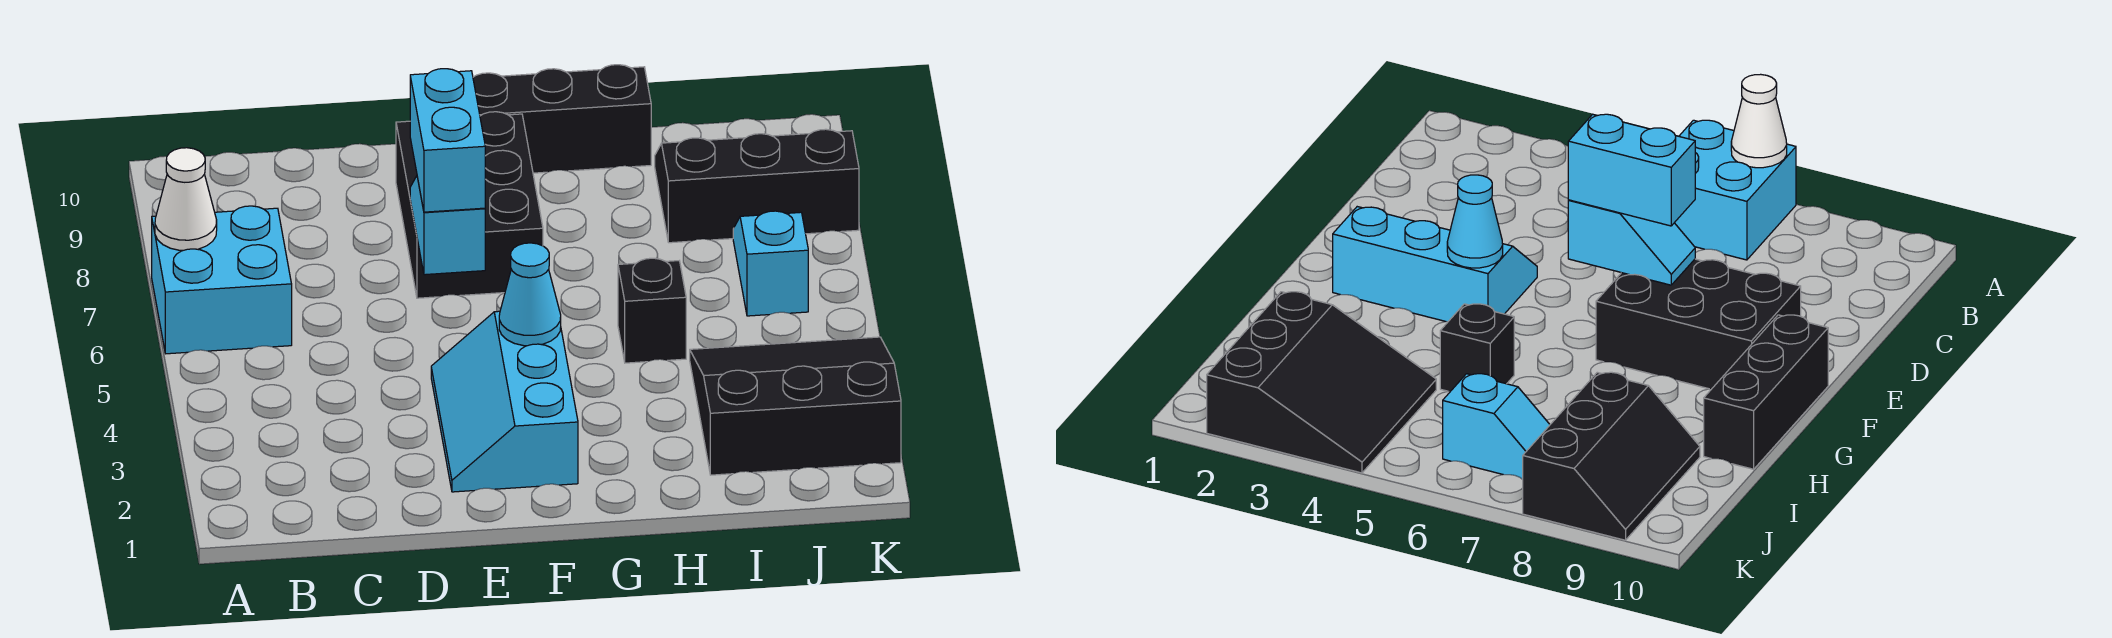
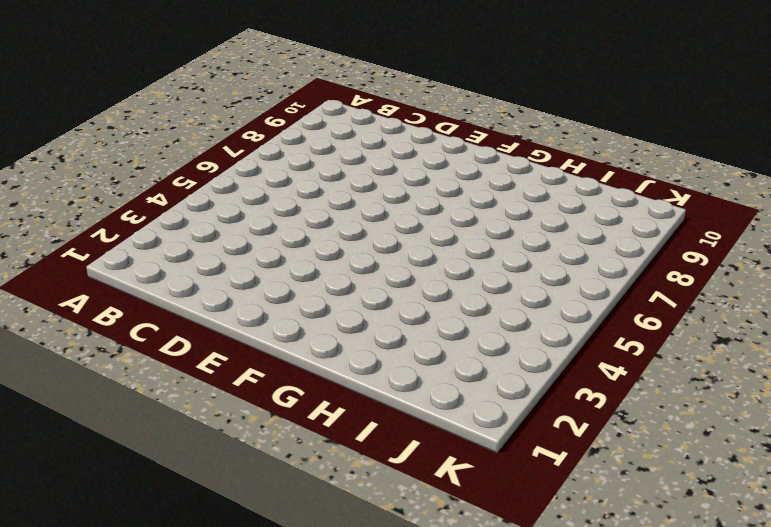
none -> cyan 2x2 brick [152,206,292,354]
none -> cyan 2x3 slope [431,311,578,492]
none -> black 2x3 brick [396,112,543,298]

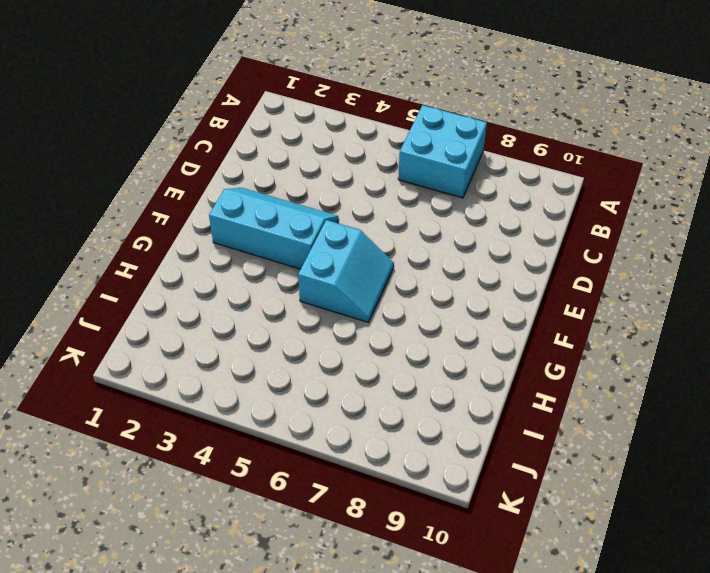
cyan 2x2 slope [298,220,394,323] -> none
none -> black 2x3 brick [396,112,543,298]
none -> black 1x3 brick [473,65,651,173]
none -> black 1x1 brick [618,258,686,363]

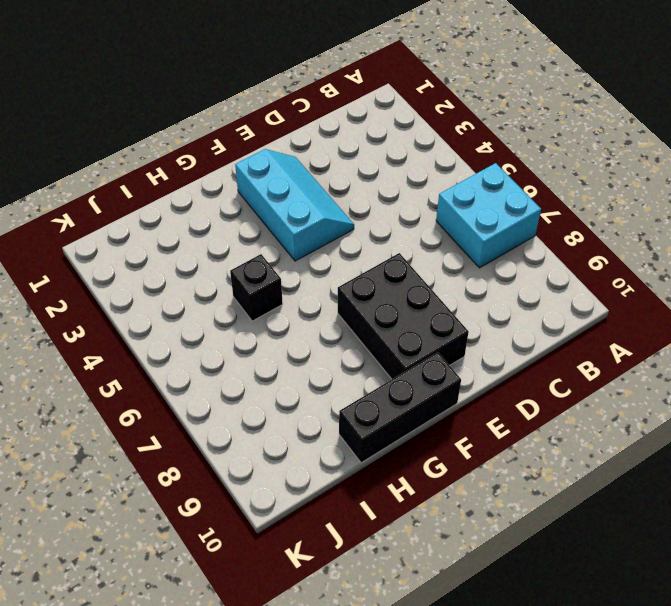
none -> black 3x3 slope [690,337,901,475]
none -> black 2x3 slope [655,129,859,243]
none -> cyan 1x2 slope [733,211,808,316]

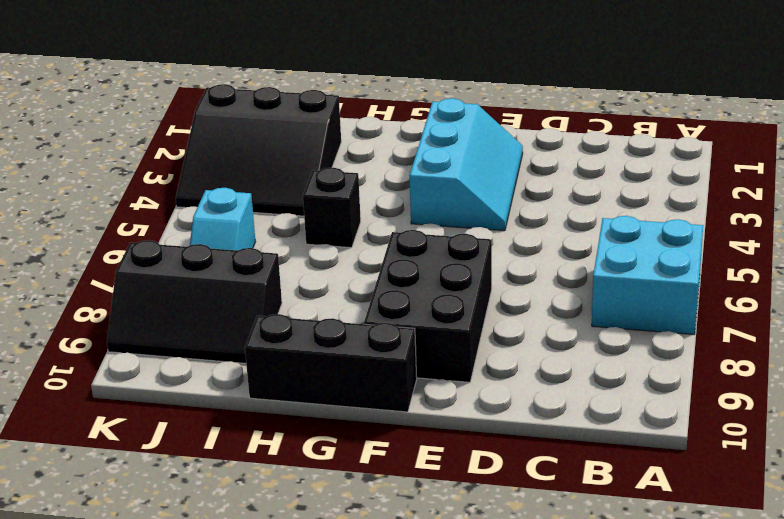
none -> white 1x1 cone [155,148,217,250]
none -> cyan 1x2 slope [410,176,485,275]
none -> cyan 1x1 cone [499,243,561,346]

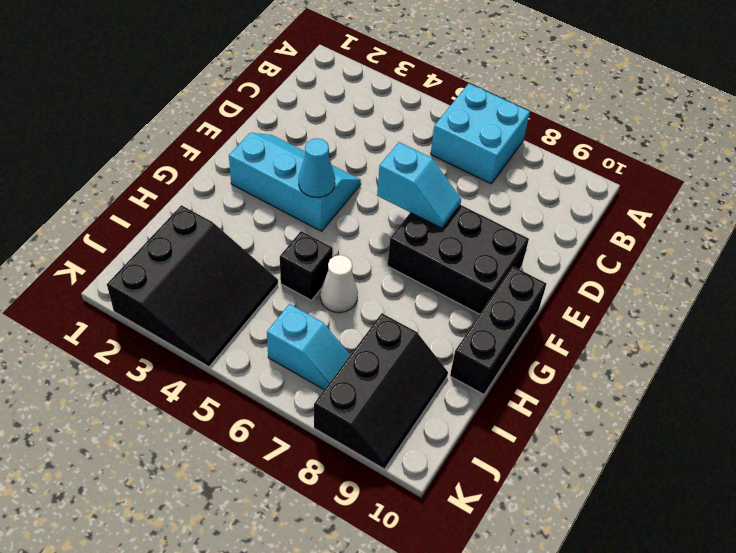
white 1x1 cone [320,255,358,313] -> white 1x1 cone moved to [155,148,217,250]
none -> cyan 1x2 brick [410,69,485,212]

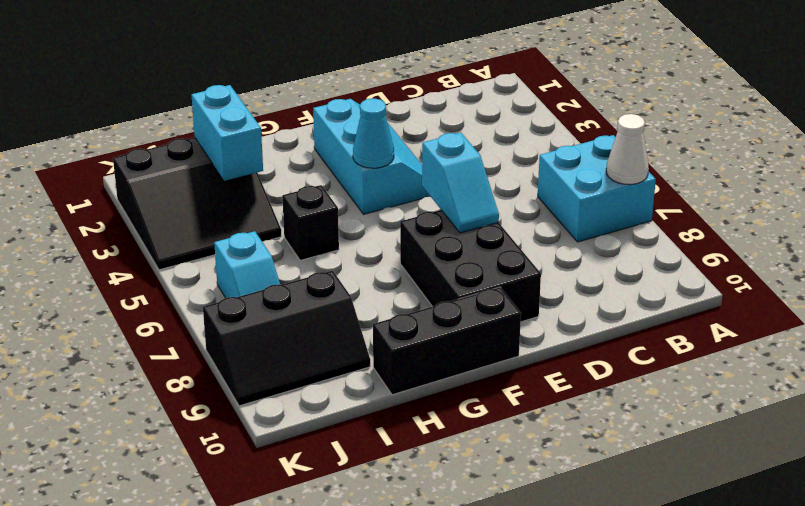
cyan 1x2 brick [192,85,263,181] -> cyan 1x2 brick moved to [410,69,485,212]

